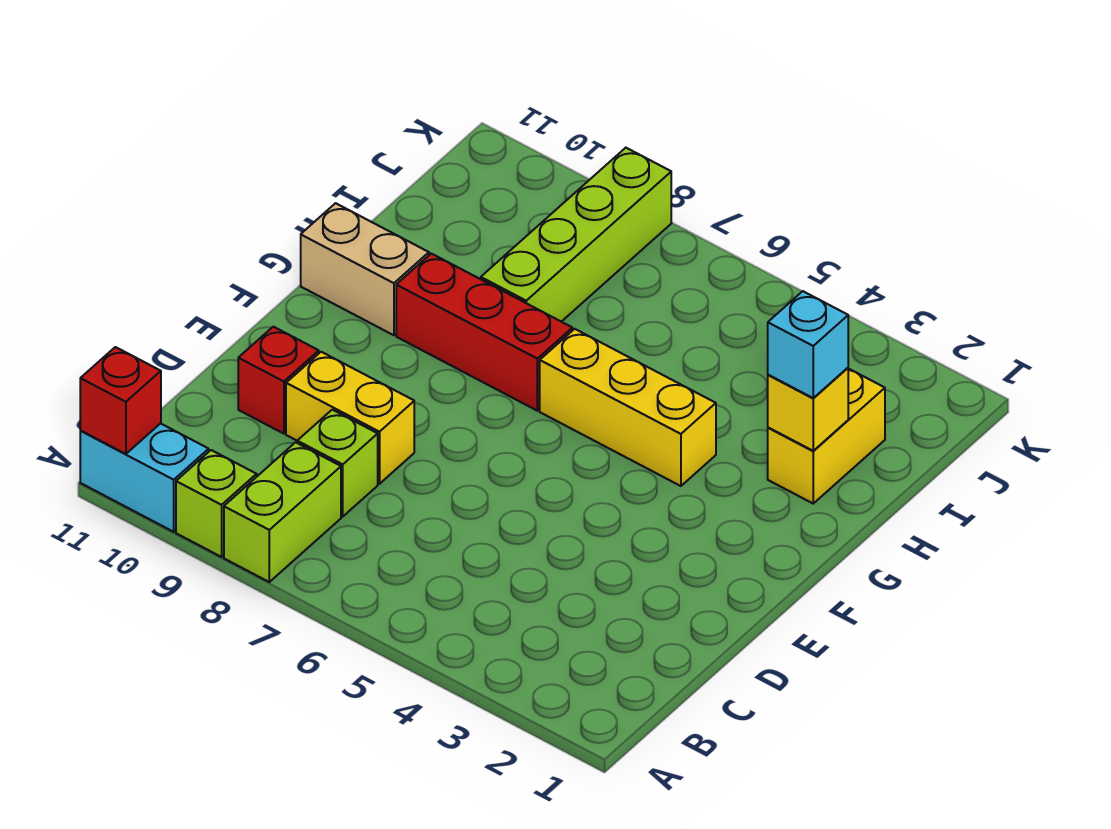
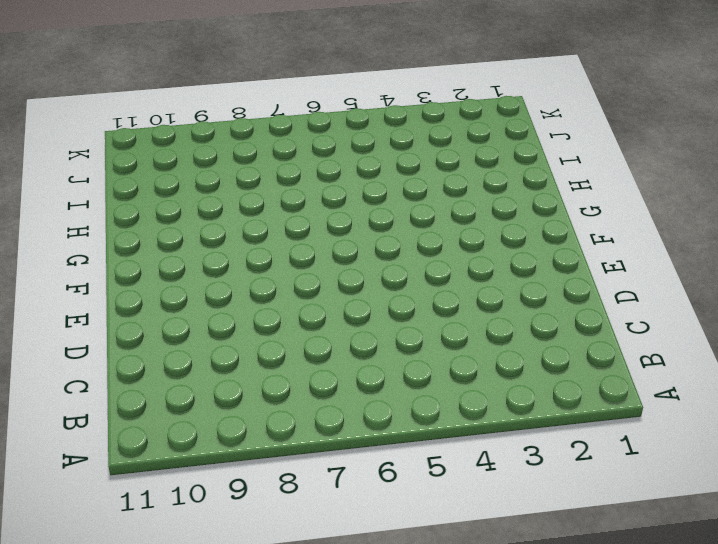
none -> lime 1x2 brick [224,442,341,582]
none -> lime 1x1 brick [176,450,257,557]
none -> cyan 1x2 brick [80,423,209,532]

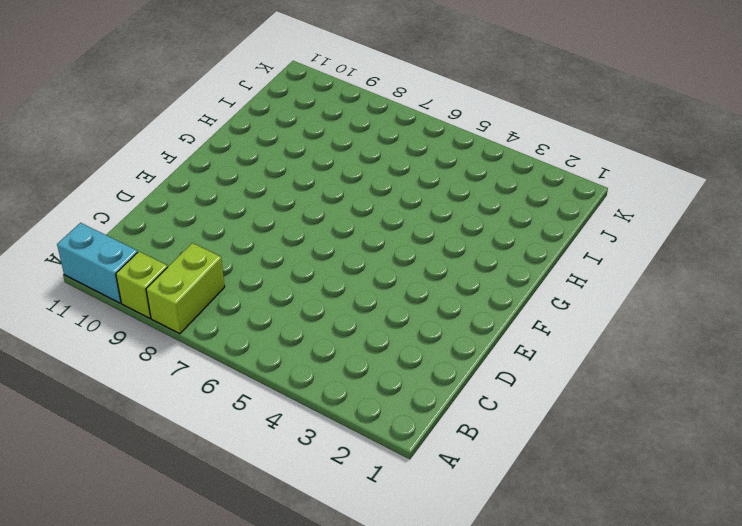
none -> lime 1x1 brick [297,410,378,516]
none -> yellow 1x2 brick [286,352,414,484]
none -> red 1x1 brick [238,327,319,434]

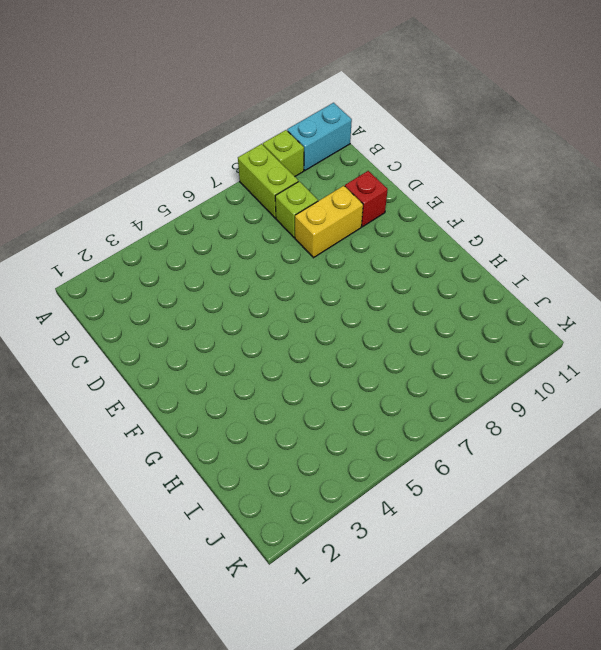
none -> yellow 1x3 brick [540,329,716,486]
none -> red 1x3 brick [396,254,572,411]
none -> tan 1x2 brick [301,203,429,335]

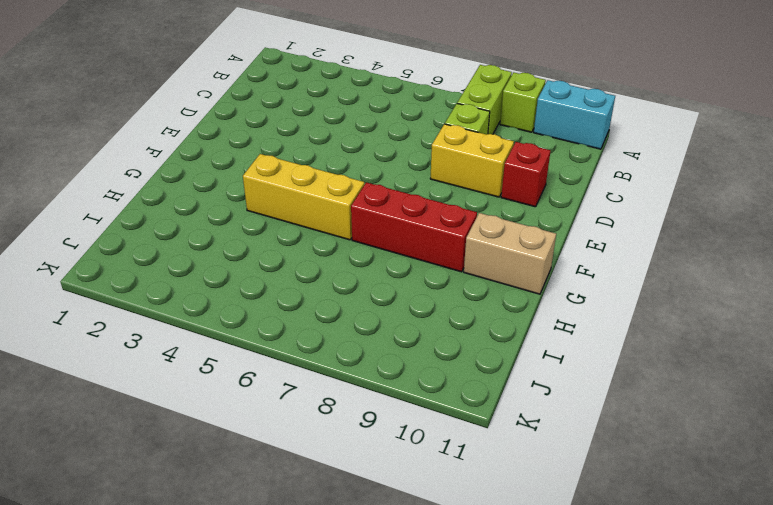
none -> yellow 1x2 brick [768,369,885,503]
none -> lime 1x4 brick [481,148,671,322]
none -> red 1x1 brick [80,347,161,454]

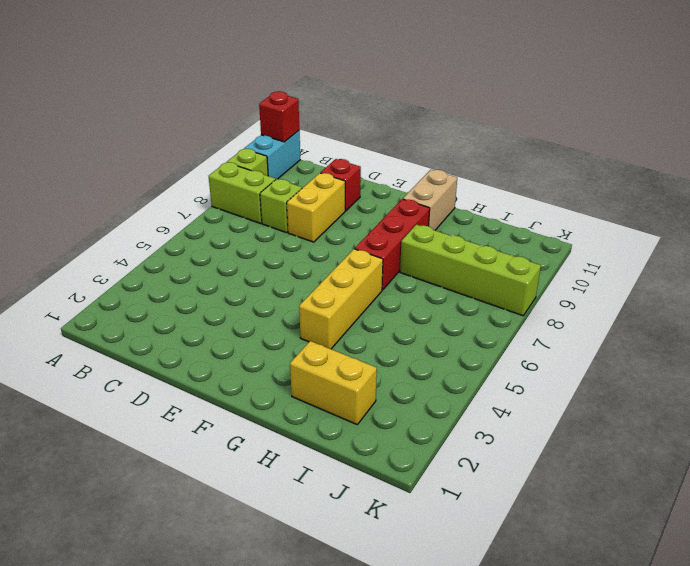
none -> yellow 1x1 brick [768,368,848,451]
none -> cyan 1x1 brick [768,291,848,398]

